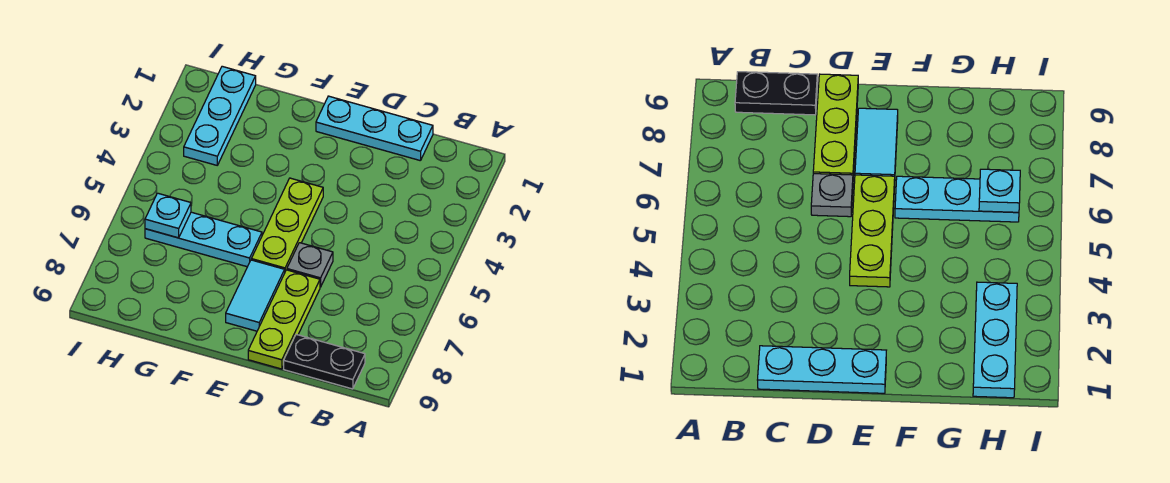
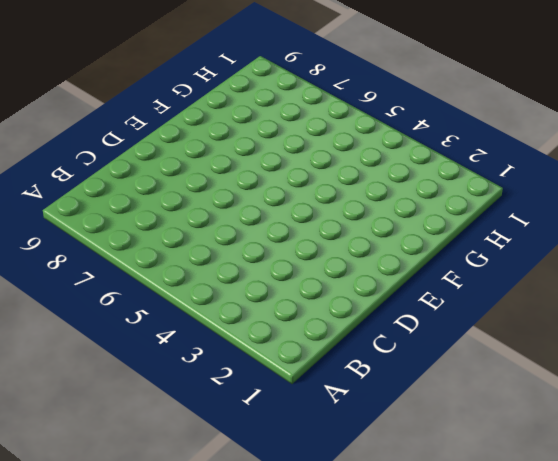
none -> black 1x2 plate [284,335,365,389]
none -> cyan 1x3 plate [316,96,433,161]

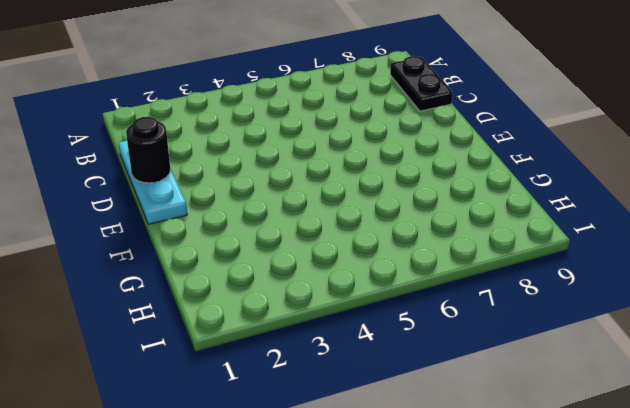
black 1x1 round brick [126,117,171,183] -> none
none -> grey 1x1 plate [287,243,333,287]
none -> lime 1x3 plate [248,270,320,369]

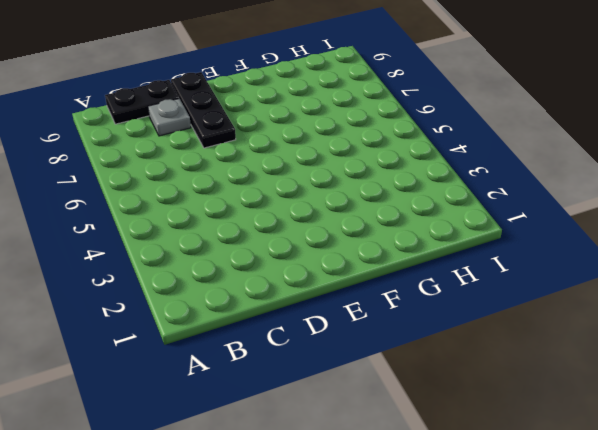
grey 1x1 plate [148,98,191,136] -> grey 1x1 plate moved to [287,243,333,287]
black 1x3 plate [171,72,236,148] -> lime 1x3 plate [248,270,320,369]
none -> cyan 1x3 plate [316,96,433,161]
none -> lime 1x3 plate [251,178,323,271]

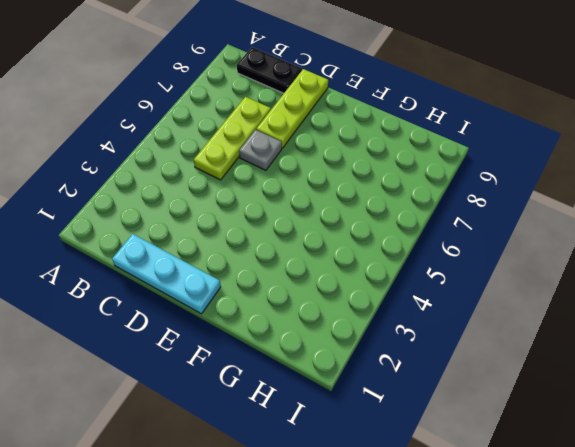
lime 1x3 plate [194,97,271,180] -> lime 1x3 plate moved to [251,178,323,271]
none -> cyan 1x2 tile [226,260,285,331]
none -> cyan 1x3 plate [145,212,262,267]

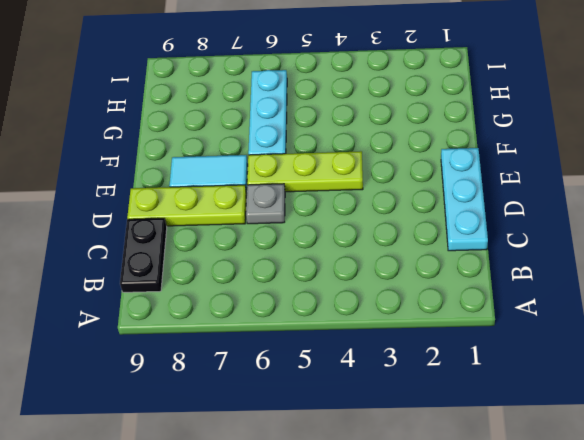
none -> cyan 1x3 plate [184,66,256,165]
none -> cyan 1x1 plate [145,193,191,238]

